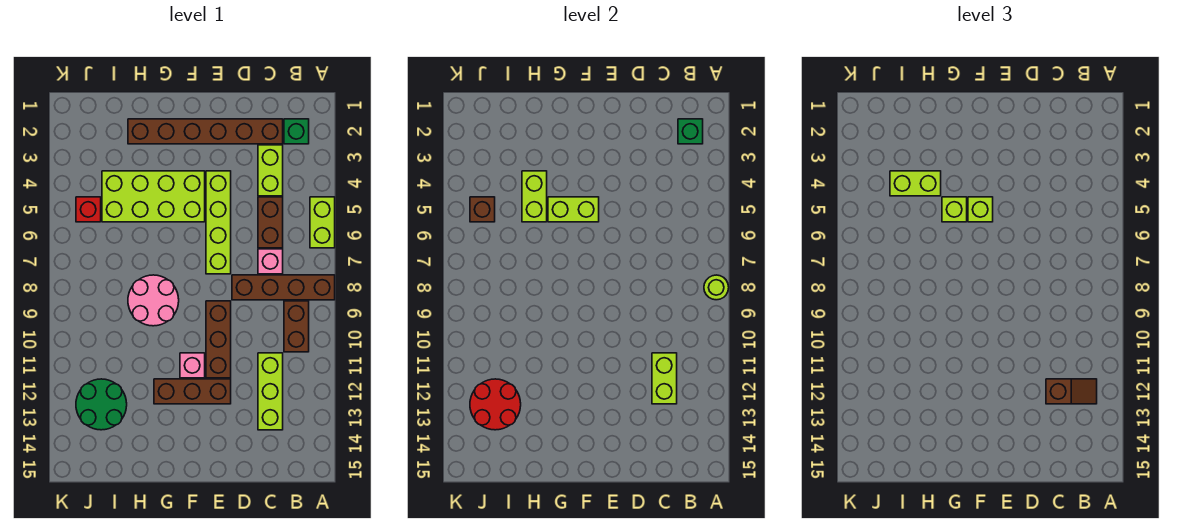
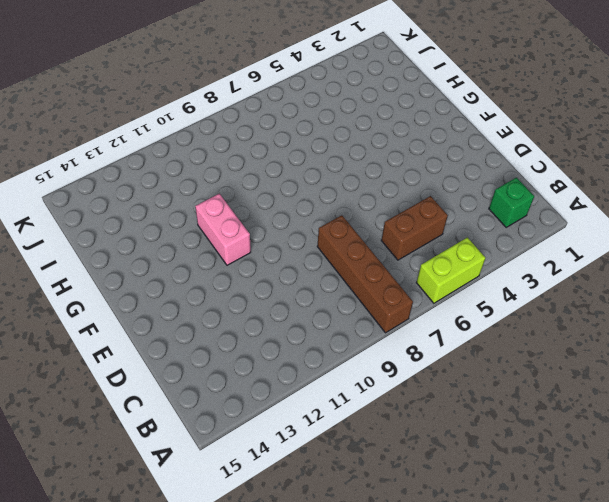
pink 1x2 brick [195,194,251,265] -> pink 1x1 brick [180,353,205,378]
none -> brown 1x2 brick [284,301,309,352]
none -> brown 1x6 brick [128,119,283,144]
none -> lime 1x2 brick [258,145,283,196]

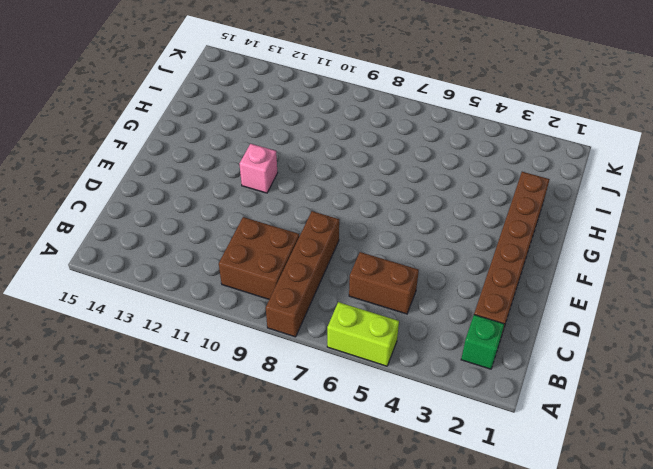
brown 2x2 brick [219,217,299,299] -> brown 1x2 brick [284,301,309,352]
none -> lime 1x2 brick [258,145,283,196]
none -> pink 1x1 brick [258,249,283,274]
none -> lime 1x3 brick [258,353,283,430]

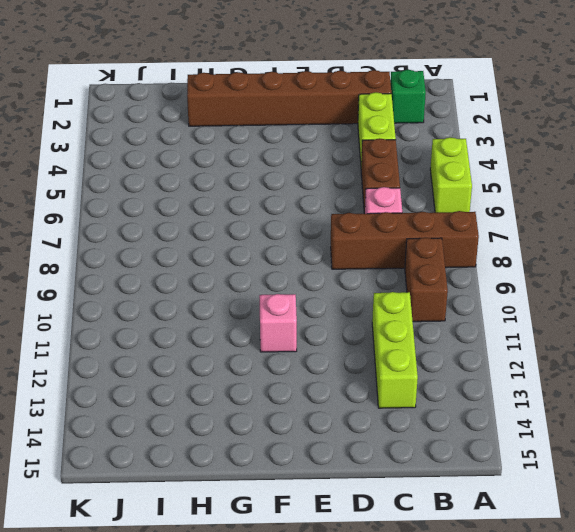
none -> lime 1x4 brick [206,171,231,274]
none -> brown 1x3 brick [206,301,231,378]
none -> brown 1x3 brick [154,379,231,404]

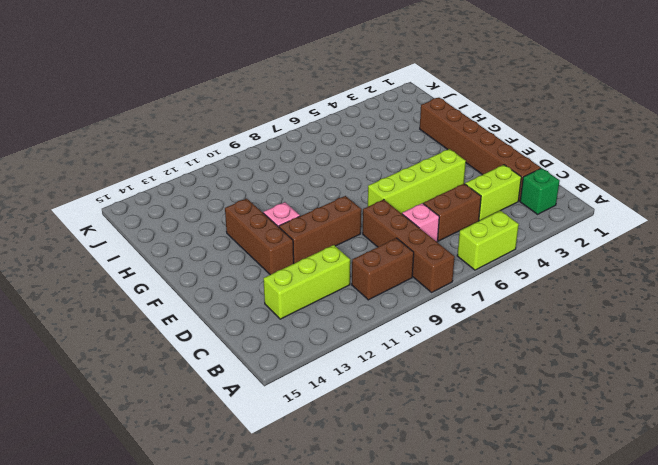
none -> lime 2x4 brick [102,171,205,222]
none -> pink 2x2 round brick [128,275,179,326]
none -> green 2x2 round brick [76,379,127,430]

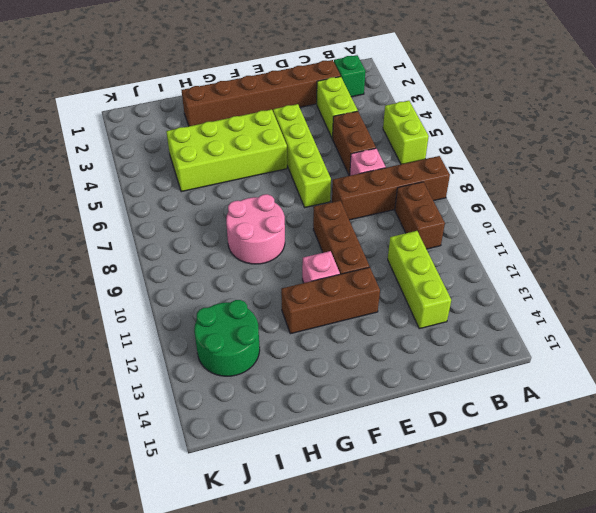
none -> red 1x1 brick [76,197,101,222]
none -> lime 1x1 round brick [704,275,729,300]
none -> green 1x1 brick [678,119,703,144]

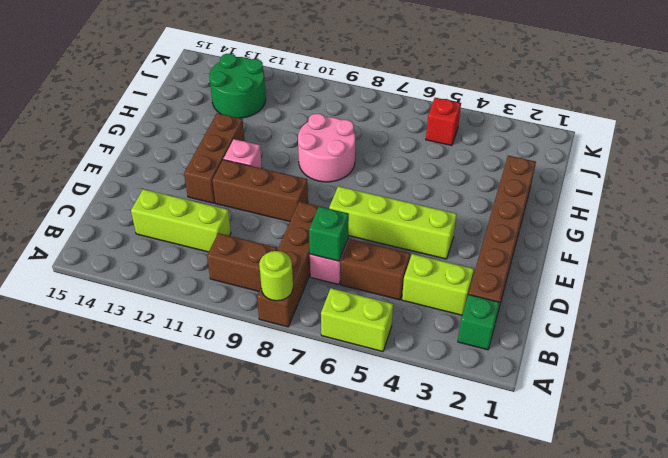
green 1x1 brick [309,206,349,261] -> green 1x1 brick moved to [678,119,703,144]
none -> lime 2x4 brick [102,171,205,222]
none -> lime 1x2 brick [652,353,677,404]
none -> lime 1x2 brick [548,197,599,222]

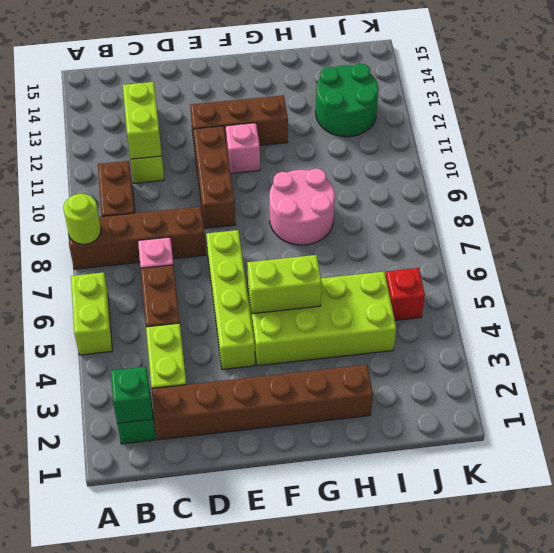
none -> lime 1x2 brick [522,171,547,222]
none -> red 2x2 round brick [470,379,521,430]
none -> brown 1x1 brick [470,197,495,222]

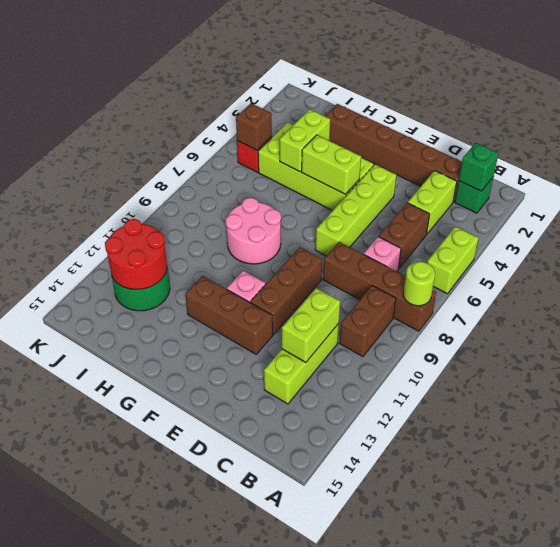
none -> brown 1x2 slope [1046,379,1097,404]
none -> lime 1x1 brick [968,197,993,222]
none -> lime 1x1 brick [942,197,967,222]

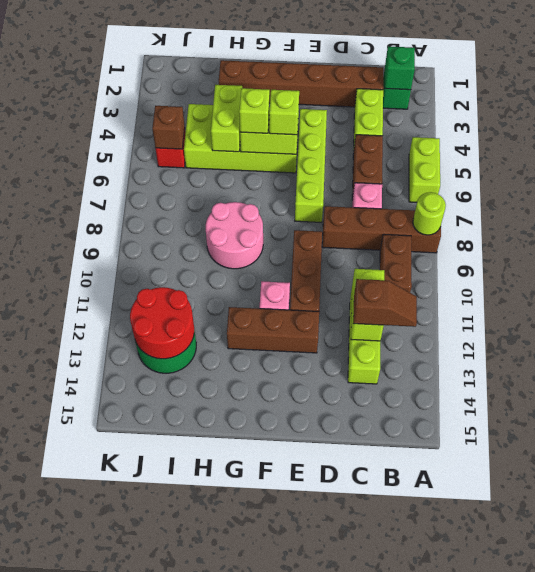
none -> lime 1x2 brick [890,171,941,196]

